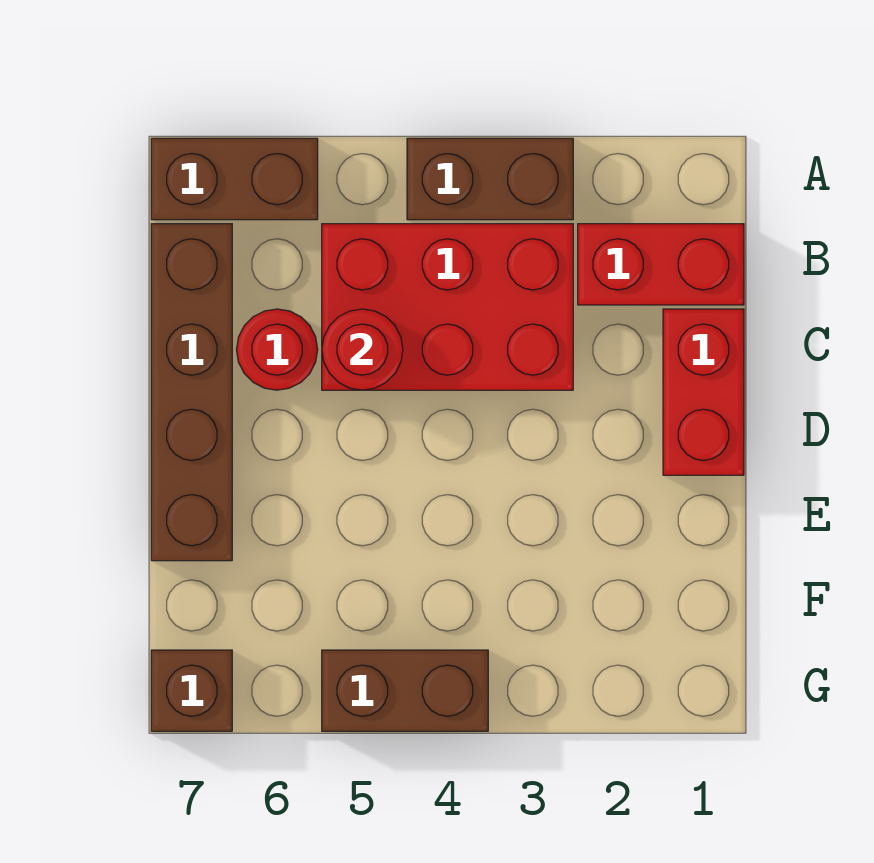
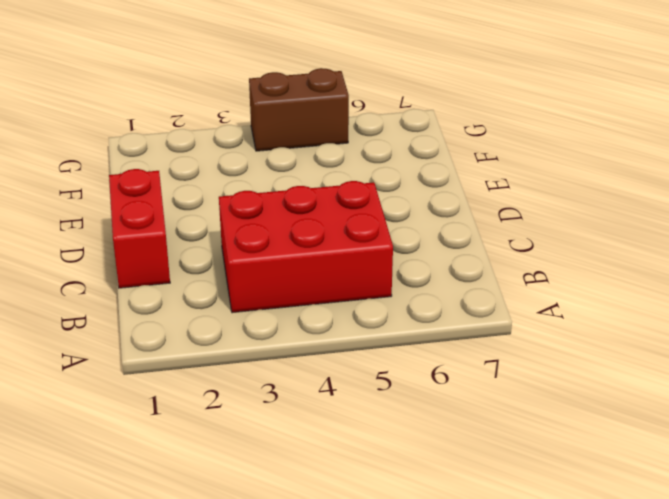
none -> brown 1x2 brick [407,138,573,220]
none -> brown 1x2 brick [151,138,318,220]

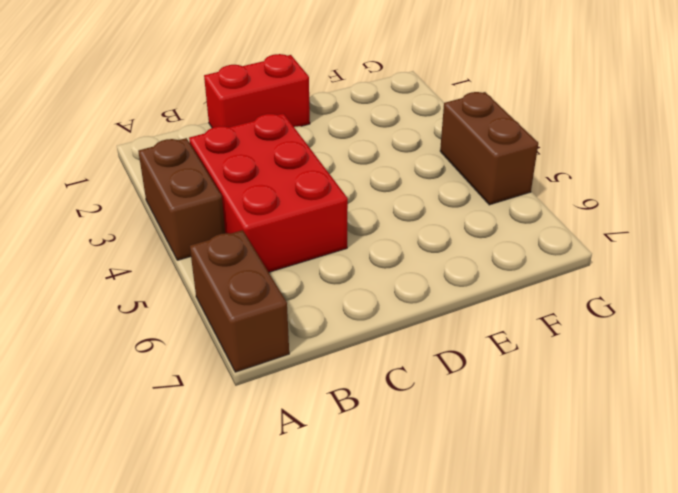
none -> red 1x2 brick [578,224,744,305]
none -> brown 1x4 brick [151,224,232,561]

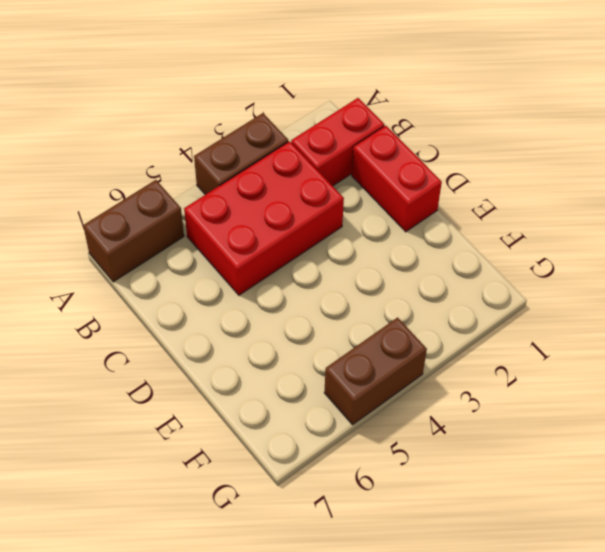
none -> brown 1x4 brick [151,224,232,561]
none -> red 1x1 round brick [237,309,318,390]

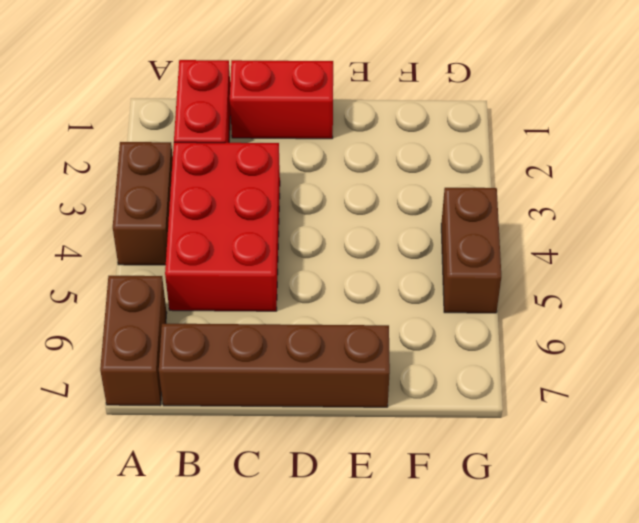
none -> red 1x1 round brick [237,309,318,390]
none -> brown 1x1 brick [151,650,232,731]

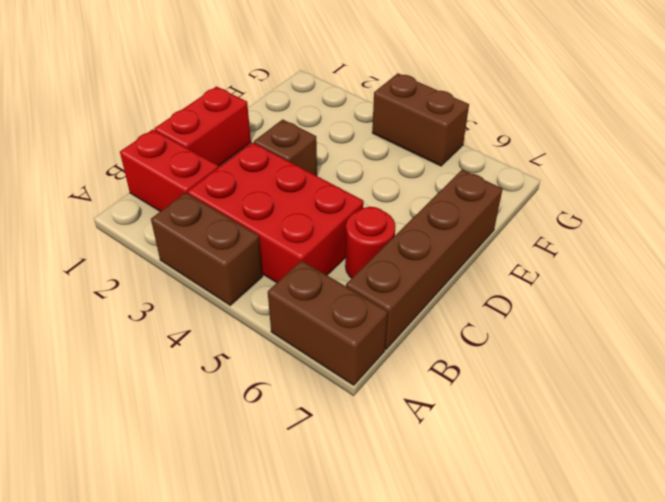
brown 1x1 brick [254,119,317,176] -> brown 1x1 brick moved to [151,650,232,731]
none -> red 1x1 round brick [322,309,403,390]

